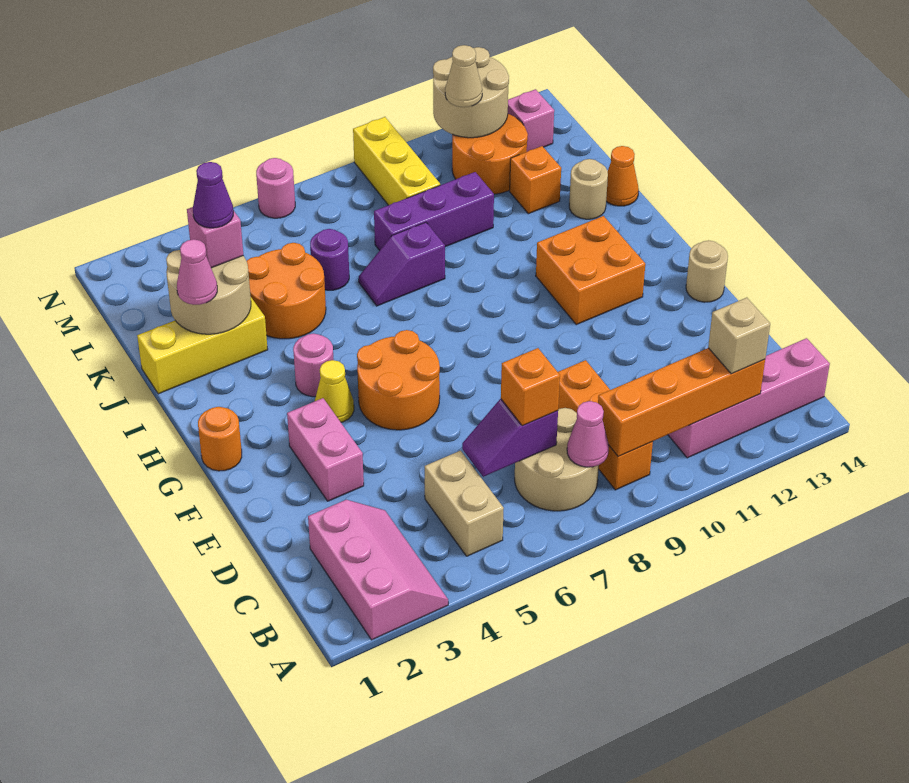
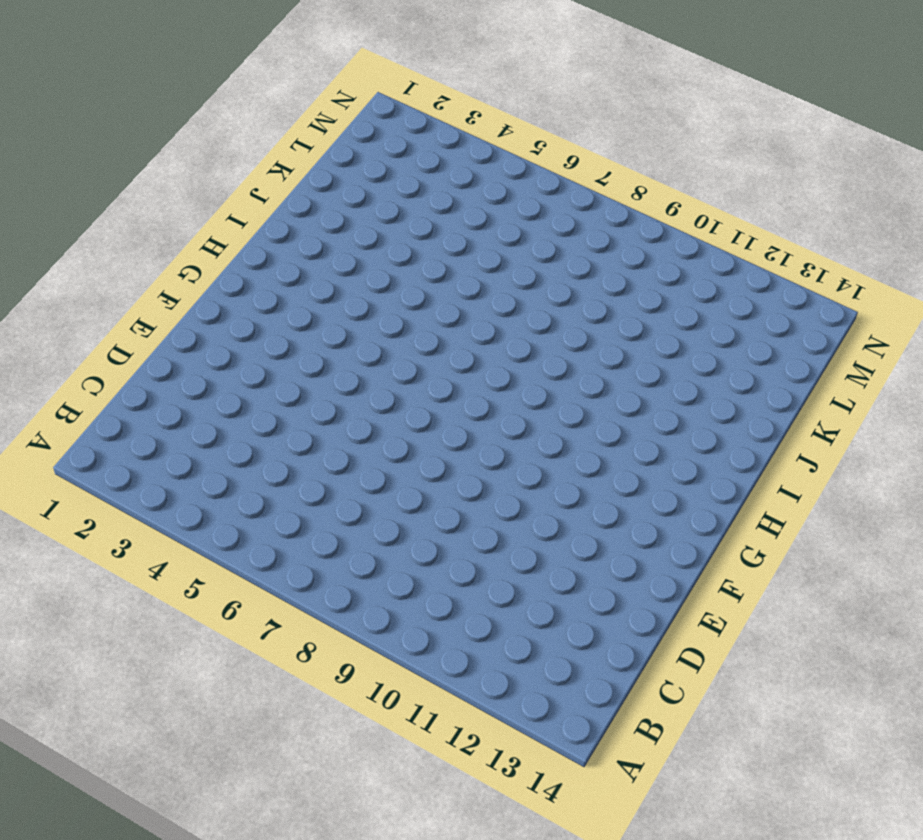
none -> pink 2x3 slope [308,500,448,640]
none -> tan 1x2 brick [425,451,504,556]
none -> tan 2x2 round brick [515,408,599,511]
none -> orange 1x3 brick [558,360,653,490]

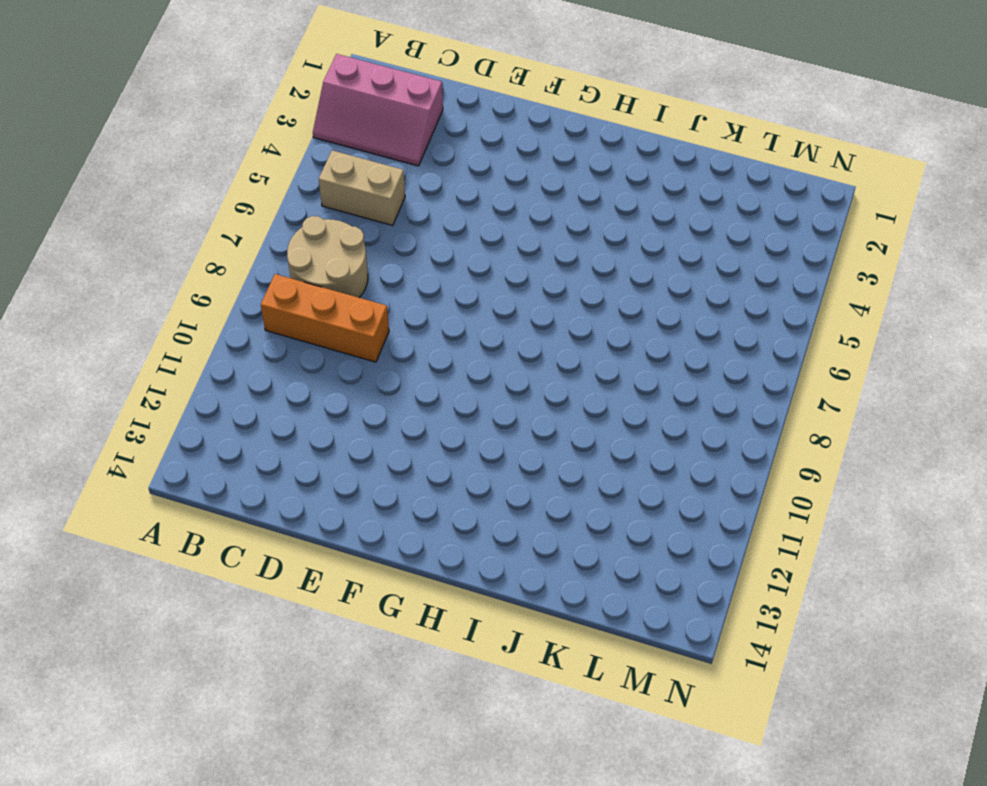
none -> pink 1x4 brick [668,338,830,458]
none -> pink 1x2 brick [287,398,364,501]
none -> orange 2x2 round brick [357,330,440,430]
none -> tan 1x1 round brick [686,240,728,302]

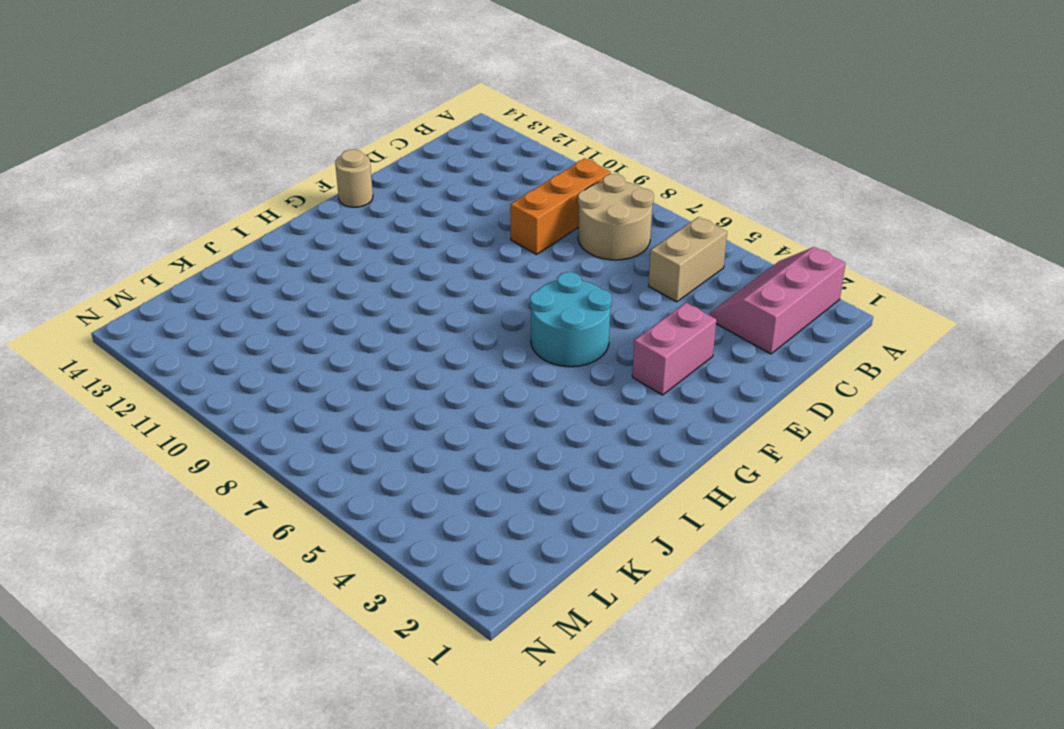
cyan 2x2 round brick [530,272,612,367] -> orange 2x2 round brick [357,330,440,430]
none -> pink 1x4 brick [668,338,830,458]
none -> orange 1x1 round brick [198,407,242,471]
none -> yellow 1x1 cone [315,360,354,422]
none -> orange 2x2 brick [536,216,645,325]

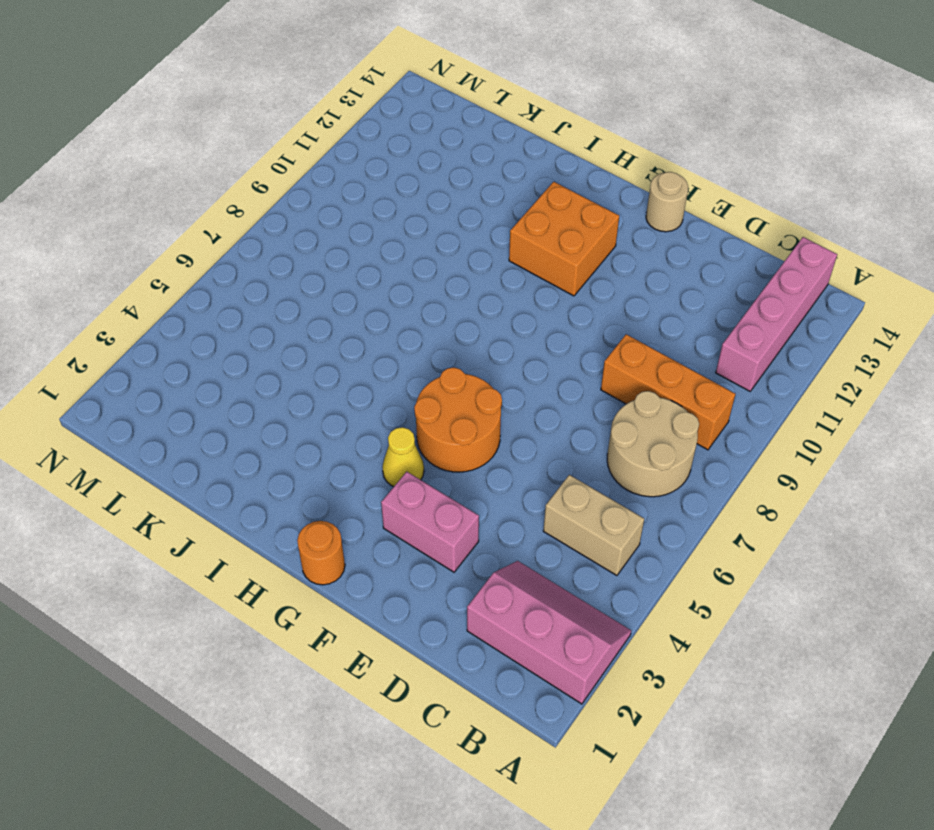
none -> pink 1x1 round brick [293,334,334,397]
none -> yellow 1x3 brick [137,298,268,394]
none -> orange 2x2 round brick [247,243,326,339]
none -> purple 1x2 slope [359,222,445,306]

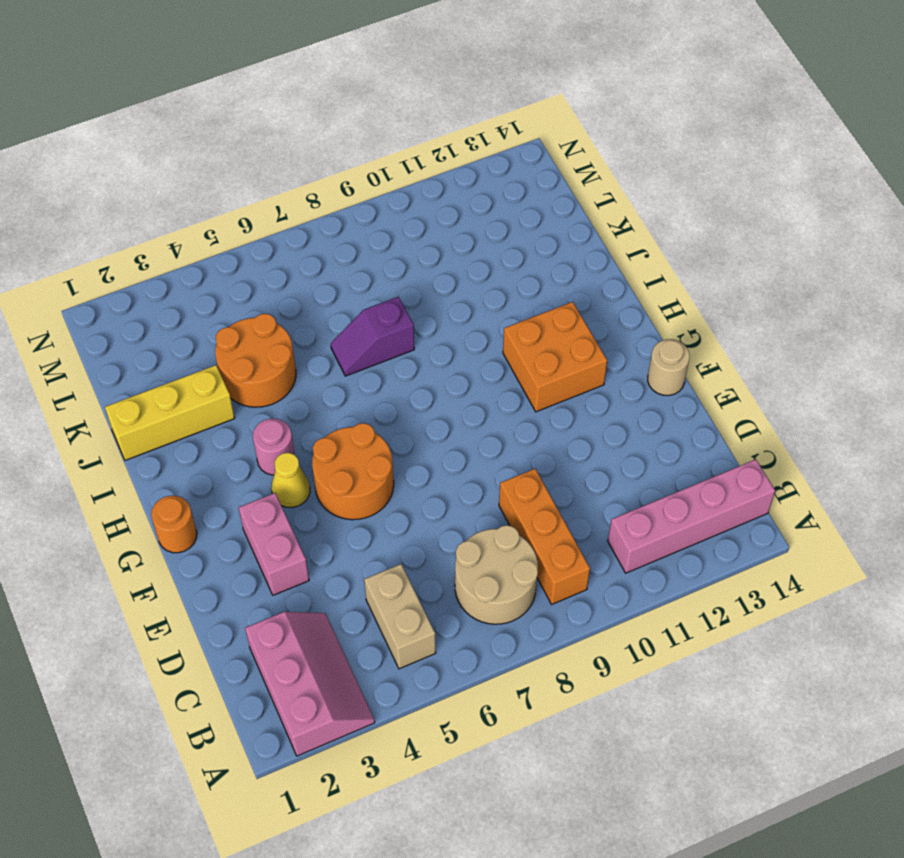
none -> tan 1x1 round brick [569,159,608,219]
none -> orange 1x1 cone [606,146,639,206]
none -> purple 1x1 round brick [310,229,349,290]
none -> purple 1x3 brick [374,172,494,251]

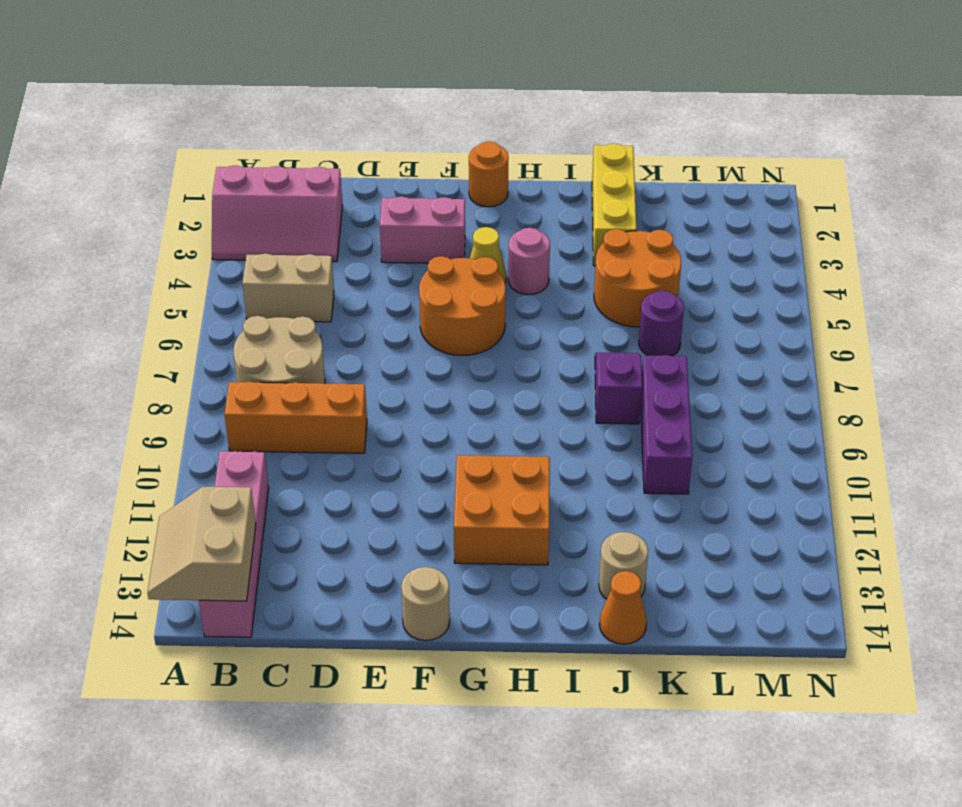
tan 2x2 slope [147,487,256,601] -> none
none -> orange 1x1 brick [510,146,561,214]
none -> yellow 1x3 brick [353,117,440,205]
none -> orange 2x2 round brick [452,114,528,194]
none -> pink 1x1 brick [508,89,554,152]

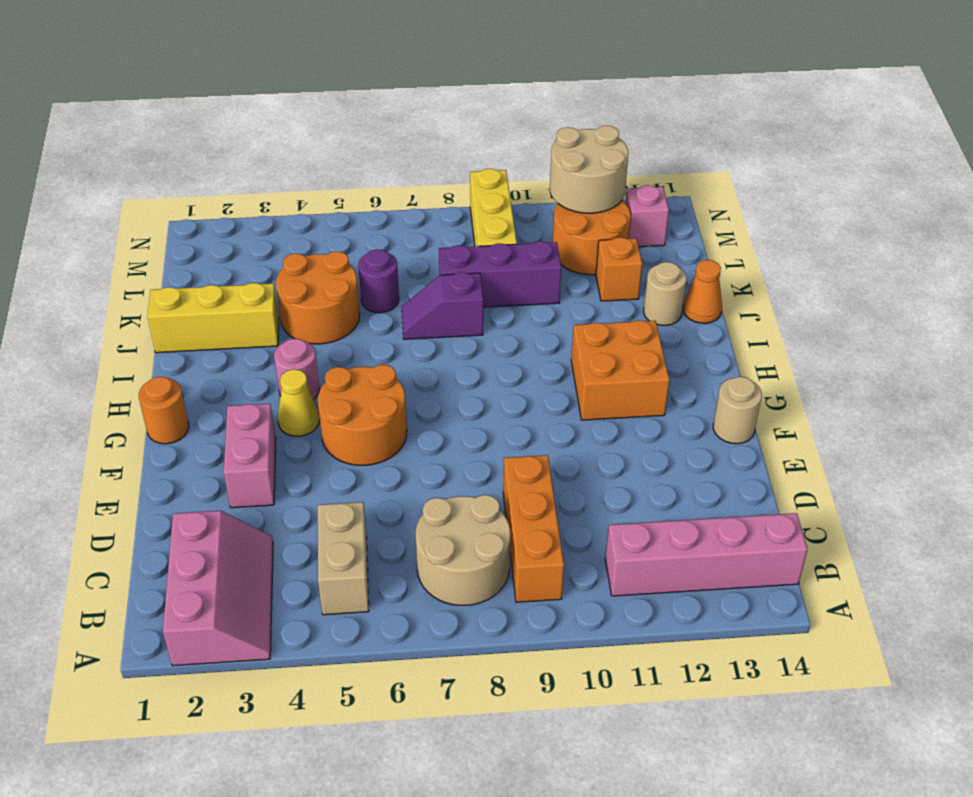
none -> pink 1x1 round brick [256,158,295,218]
none -> pink 1x1 cone [567,401,609,467]
none -> orange 1x4 brick [598,348,765,457]
none -> purple 1x2 slope [462,399,558,477]

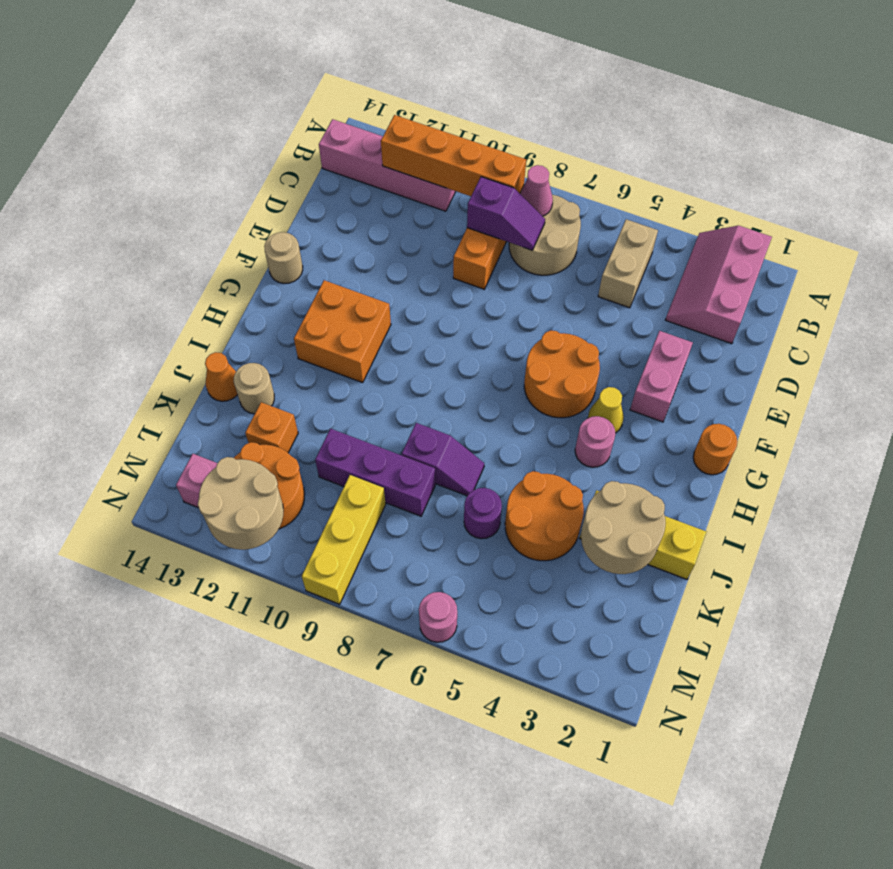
purple 1x2 slope [467,177,545,250] -> purple 1x2 slope moved to [462,399,558,477]
none -> tan 1x1 brick [708,298,770,374]
none -> orange 1x1 brick [501,348,560,426]
none -> pink 1x1 cone [177,239,217,305]
none -> pink 1x1 brick [187,207,243,268]

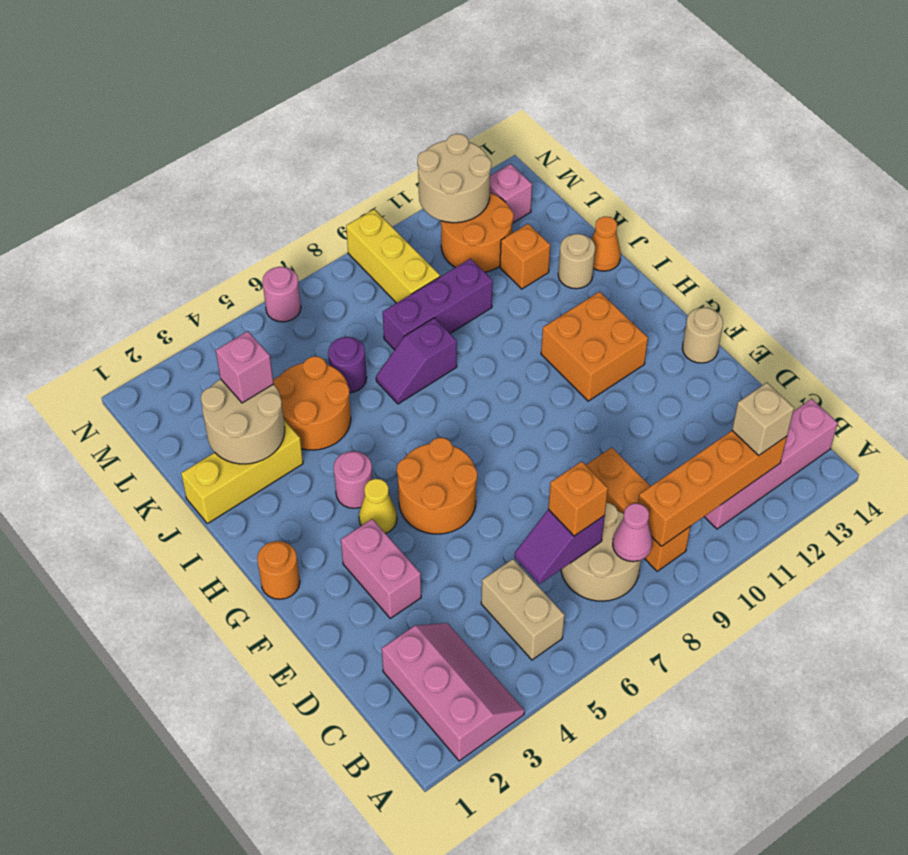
none -> pink 1x1 cone [177,239,217,305]
none -> tan 1x1 cone [445,45,482,107]
none -> purple 1x1 cone [193,162,233,228]

